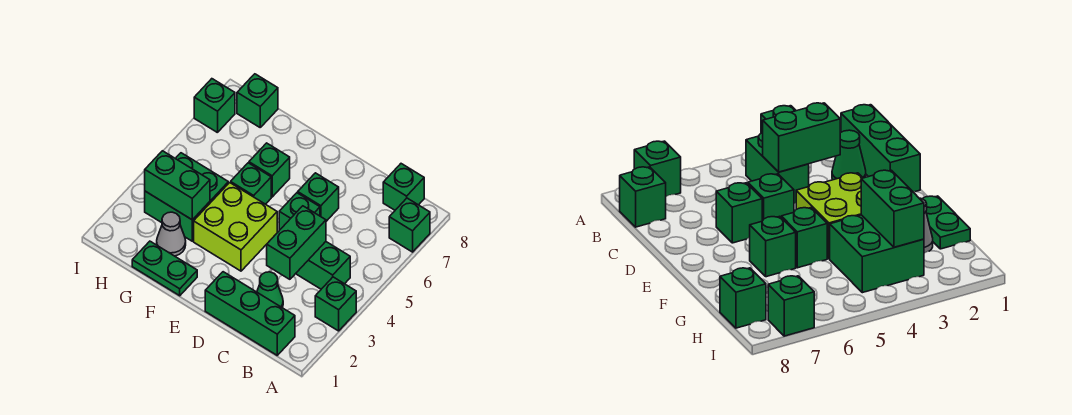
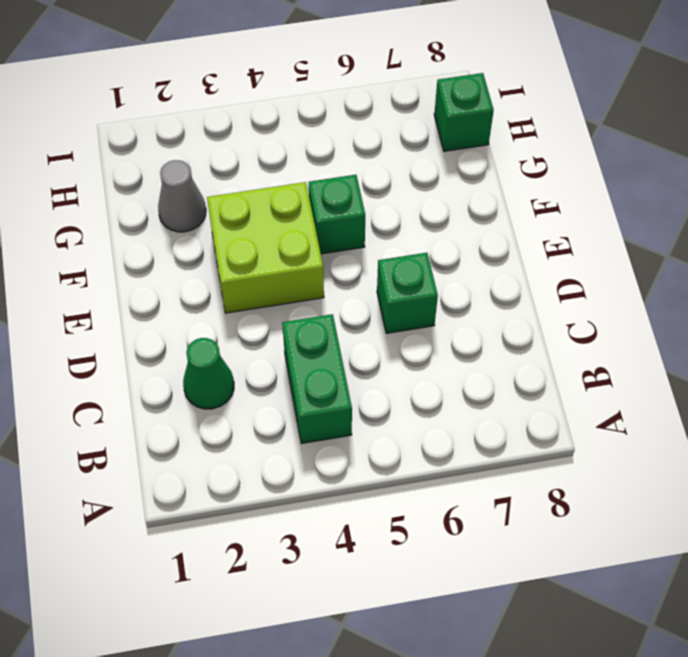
none -> green 1x1 brick [315,277,356,331]
none -> green 1x1 brick [389,198,430,252]
none -> green 1x3 brick [205,272,295,355]

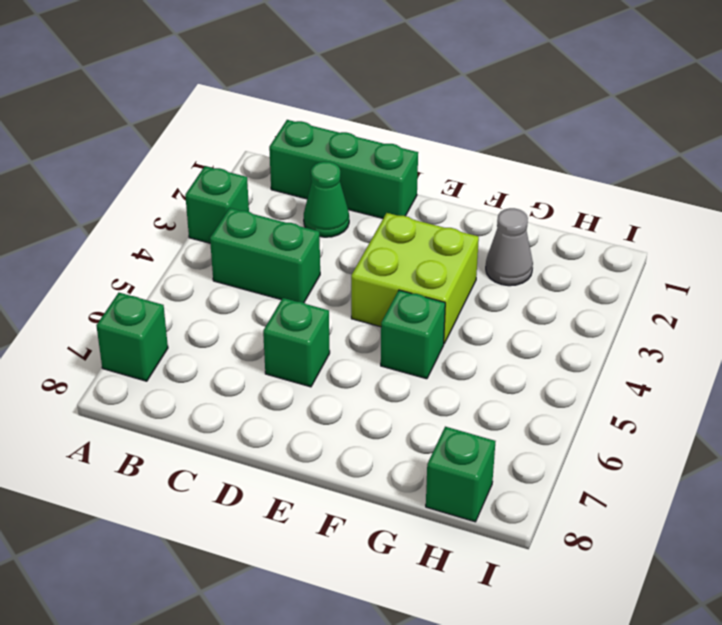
none -> green 1x1 brick [383,164,424,210]
none -> green 1x1 brick [279,193,320,230]
none -> green 1x2 plate [132,241,197,296]

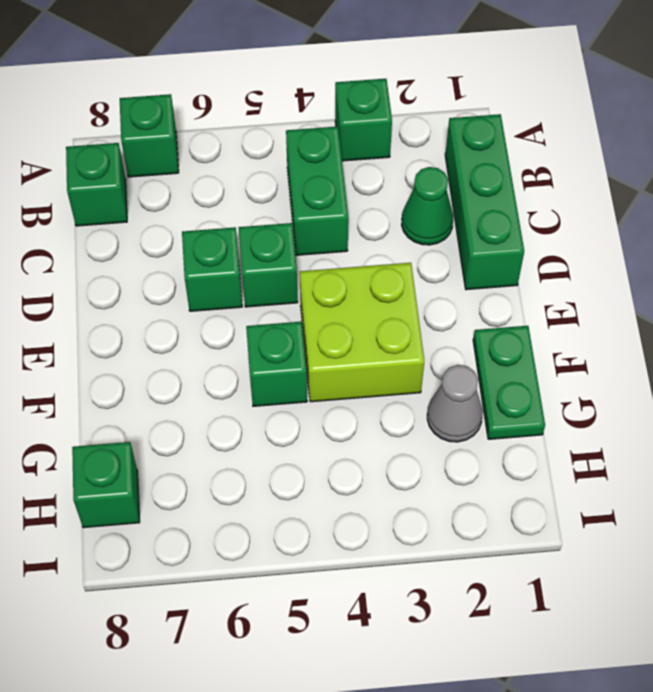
none -> green 1x1 brick [249,143,290,197]
none -> green 2x2 brick [145,153,228,241]
none -> green 1x1 brick [194,79,235,133]

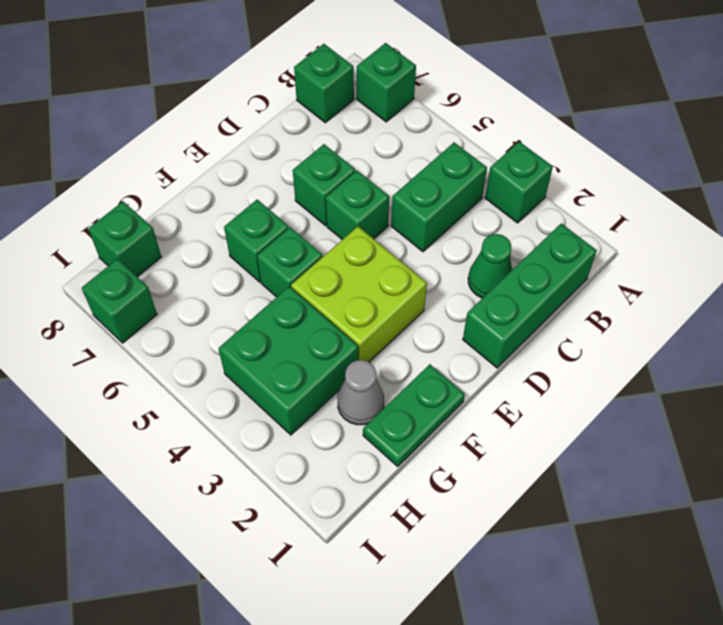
none -> green 1x2 brick [267,206,326,279]
none -> green 1x2 brick [145,151,210,220]

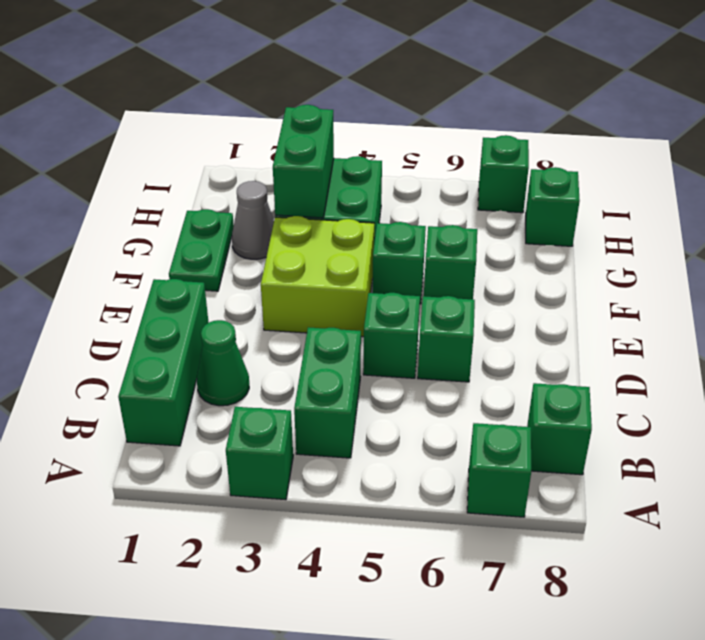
none -> green 1x2 brick [267,206,326,279]

